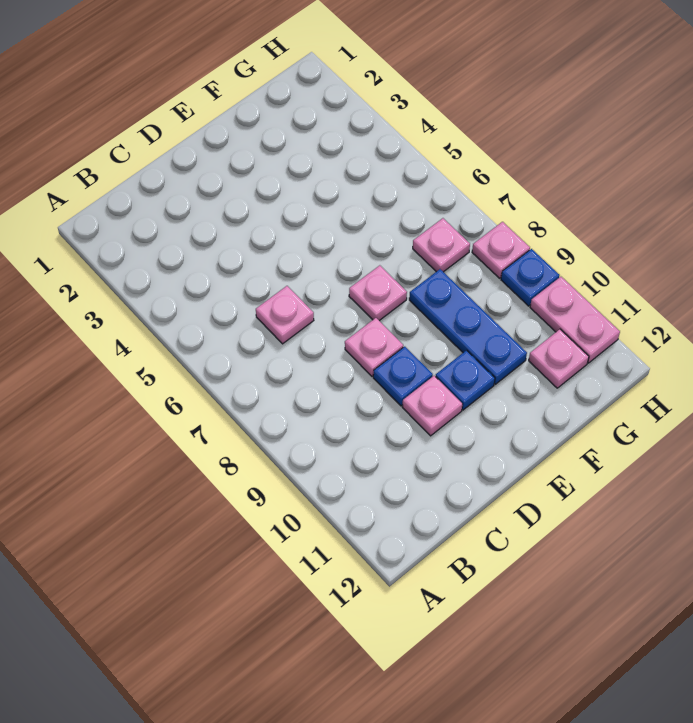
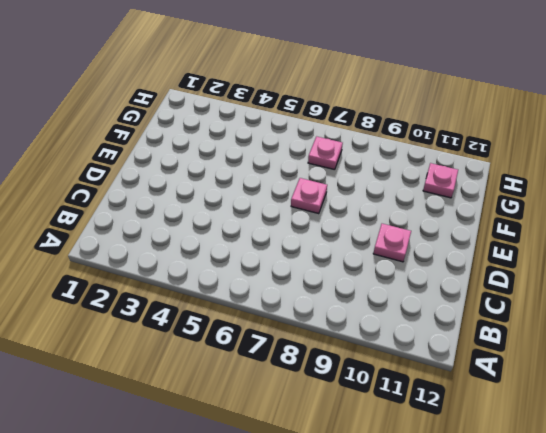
none -> pink 1x1 plate [256,286,314,344]
none -> pink 1x1 plate [345,318,403,376]
none -> blue 1x1 plate [373,347,433,406]

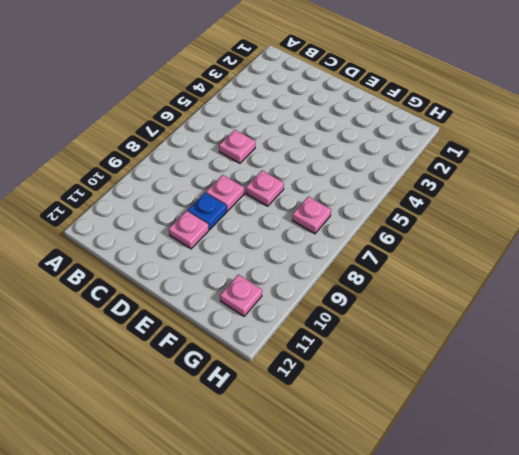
none -> blue 1x1 plate [436,350,495,410]
none -> blue 1x3 plate [409,269,527,384]
none -> pink 1x1 plate [472,222,530,278]

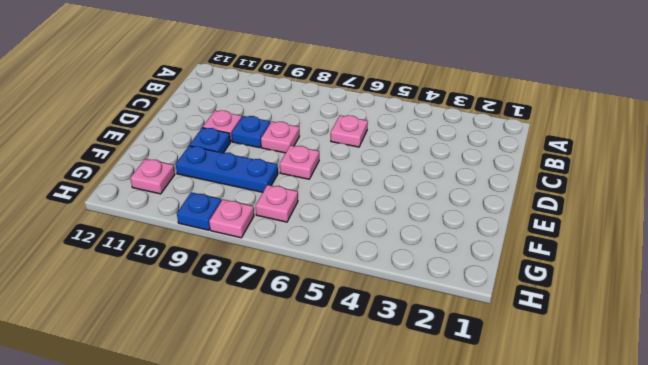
none -> pink 1x2 plate [530,277,620,363]

